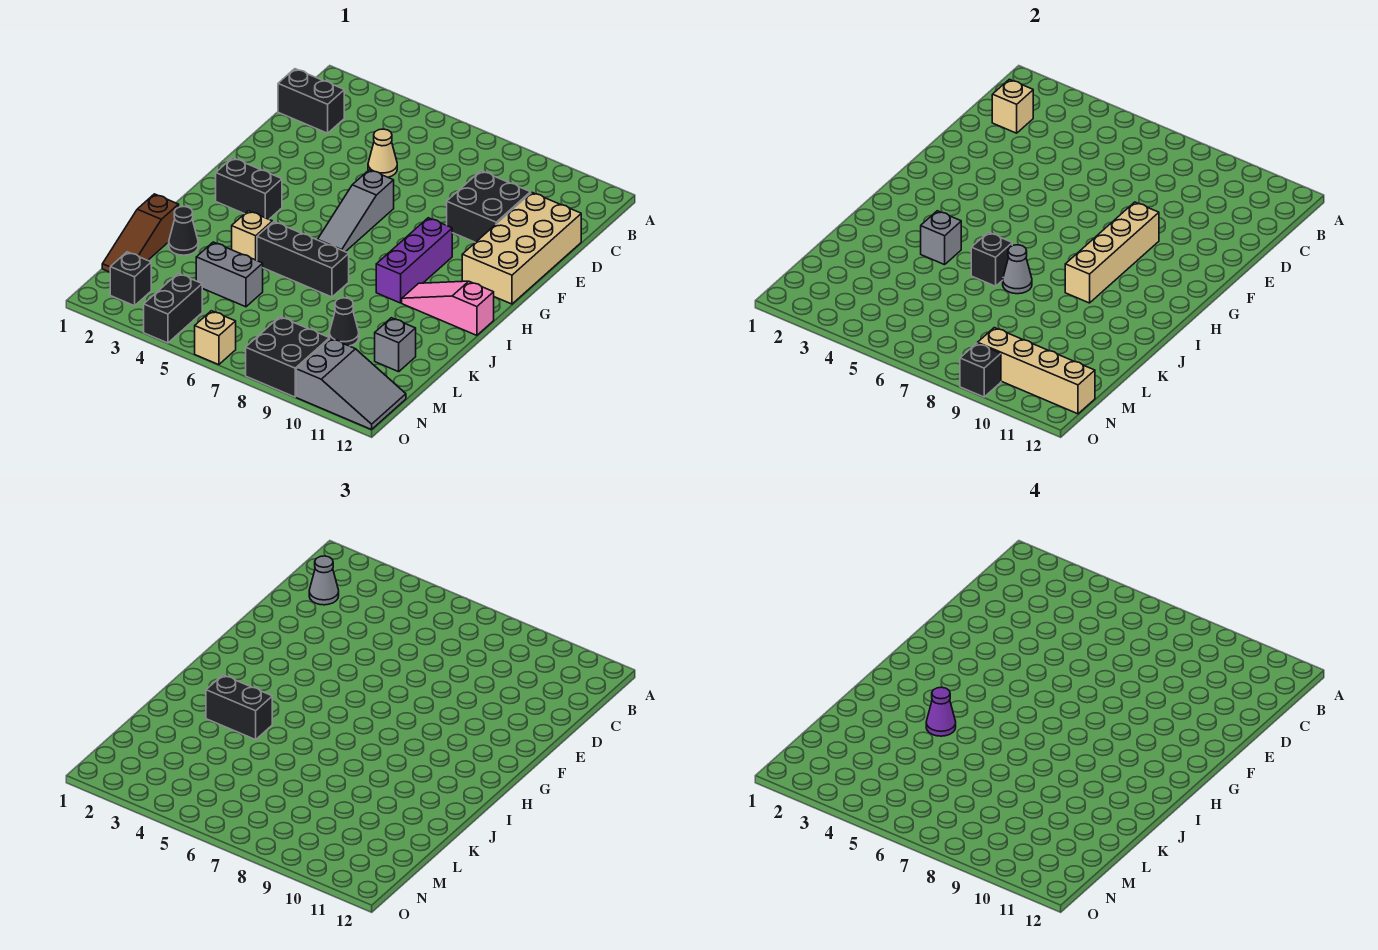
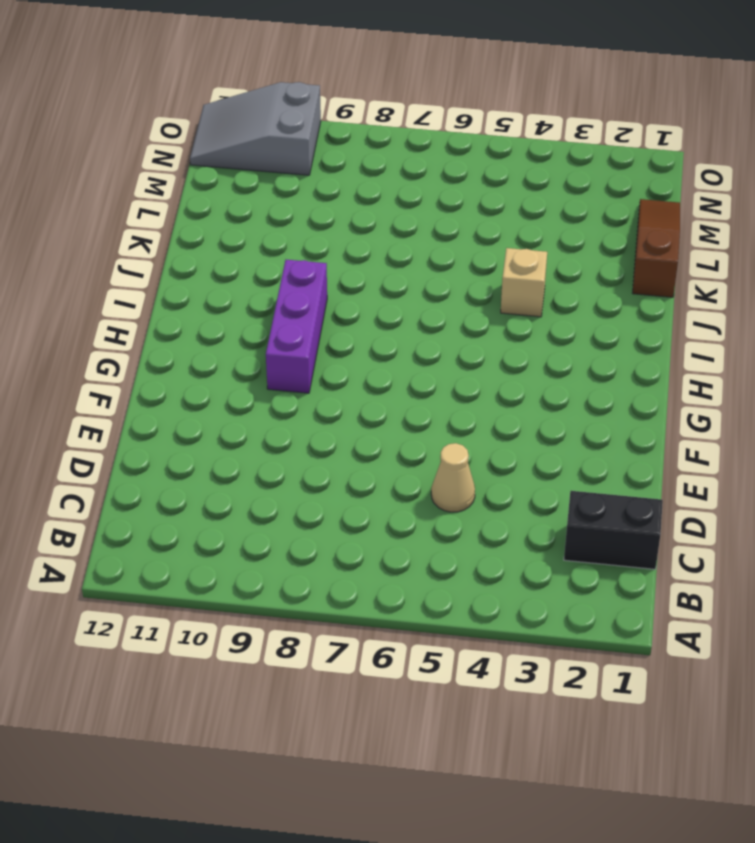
none -> black 2x2 brick [447,171,531,242]
none -> tan 2x4 brick [462,192,581,304]
none -> grey 1x3 slope [318,170,394,252]
none -> black 1x2 brick [216,158,282,219]

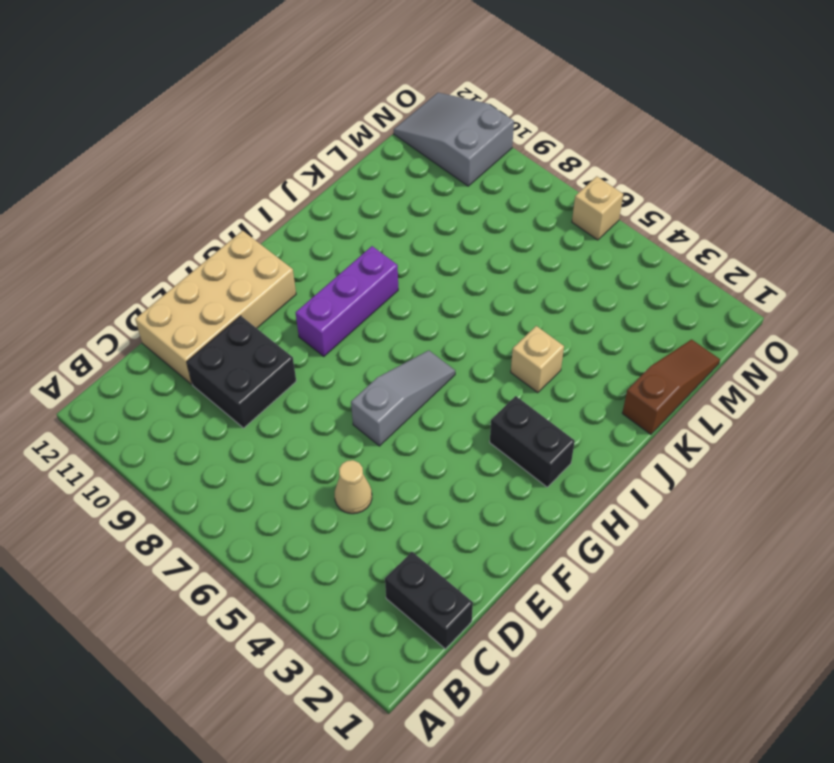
none -> pink 1x3 slope [402,281,494,335]
none -> black 1x3 brick [257,222,349,297]
none -> black 1x1 cone [169,206,198,255]
none -> grey 1x2 brick [196,242,263,307]

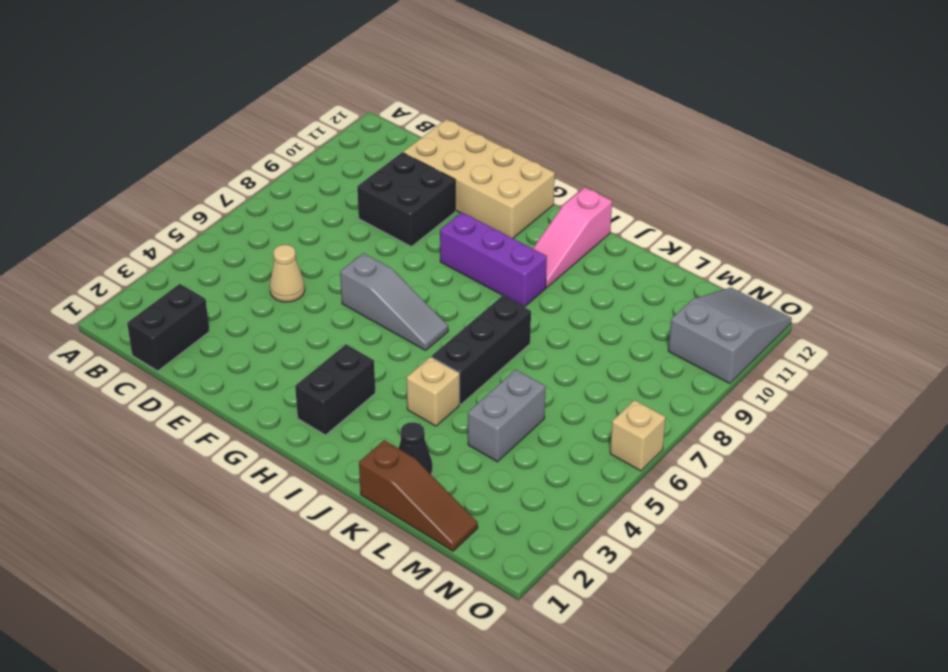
none -> black 1x1 cone [329,298,359,346]
none -> grey 1x1 brick [375,318,416,372]
none -> black 1x1 brick [110,252,151,306]
none -> black 1x2 brick [144,274,202,343]

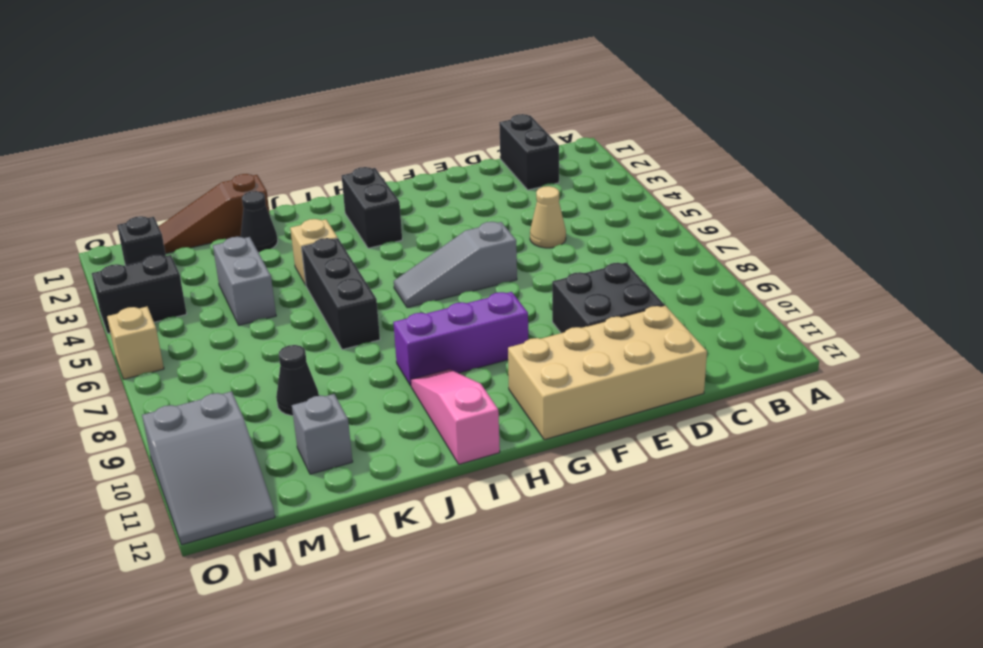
none -> black 2x2 brick [246,317,329,397]
none -> tan 1x1 brick [992,79,1033,133]
none -> tan 1x4 brick [1065,202,1159,303]
none -> grey 1x1 brick [921,211,961,265]

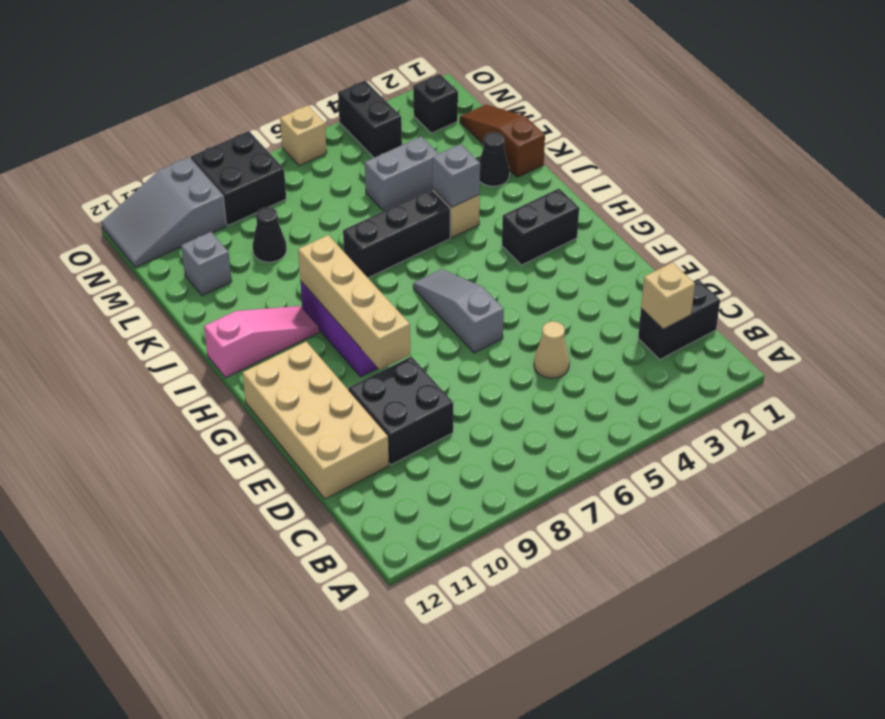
none -> black 1x1 brick [971,232,1012,286]
none -> grey 1x1 cone [1003,245,1032,294]
none -> tan 1x4 brick [978,328,1095,414]
none -> black 1x1 brick [960,343,1001,397]

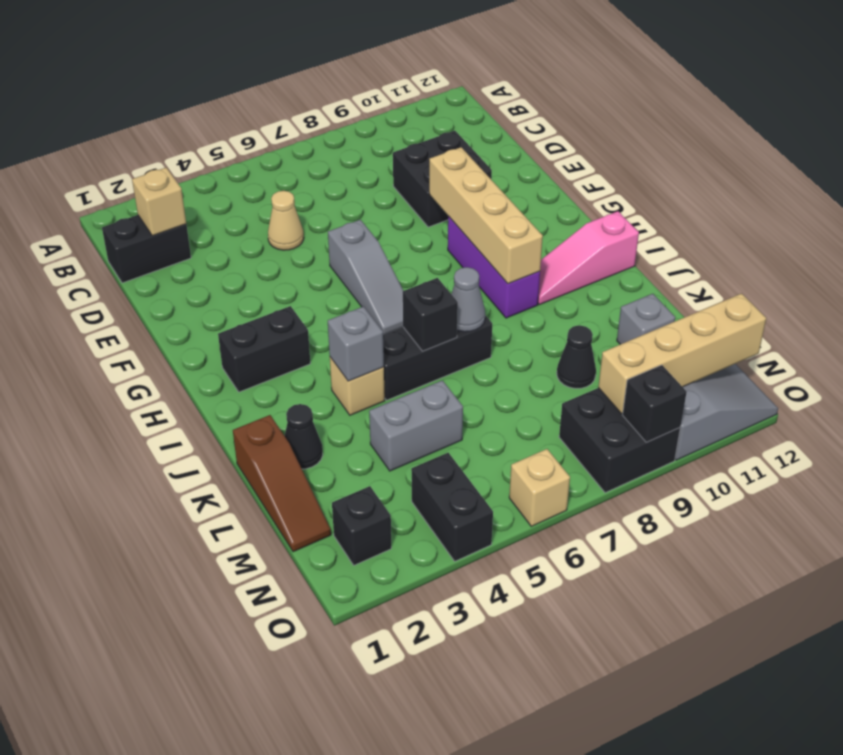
none -> tan 2x4 brick [462,192,581,304]
none -> grey 1x1 cone [309,556,339,605]
none -> black 1x2 brick [206,675,272,740]
none -> purple 1x1 cone [926,687,956,736]

